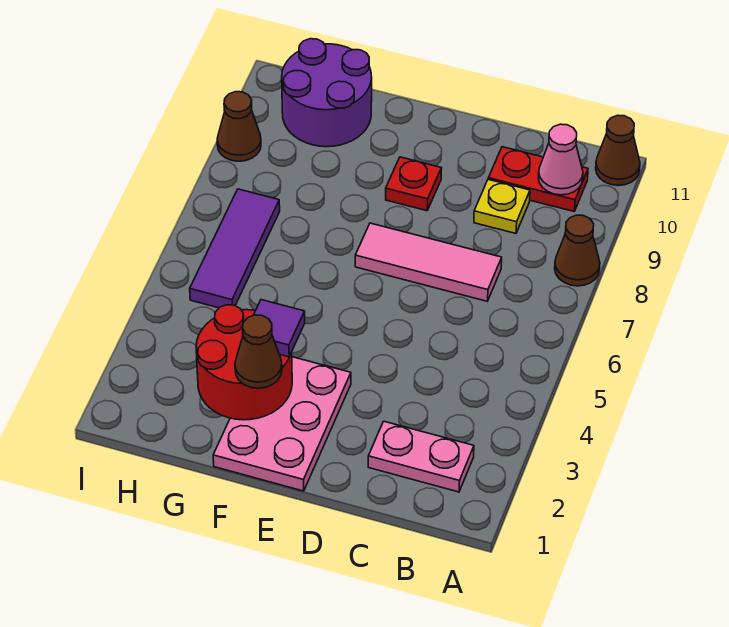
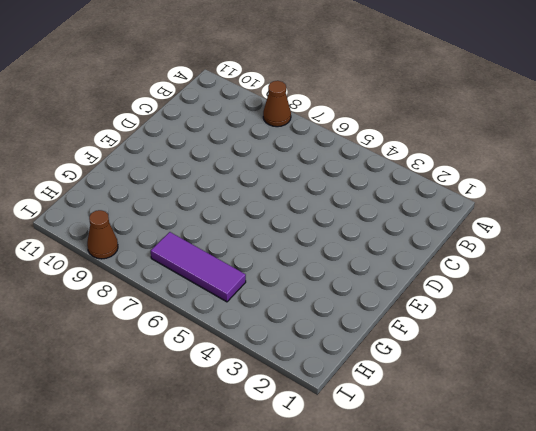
none -> brown 1x1 cone [596,115,640,186]
none -> pink 1x2 plate [368,421,474,492]
none -> red 1x2 plate [488,147,588,211]

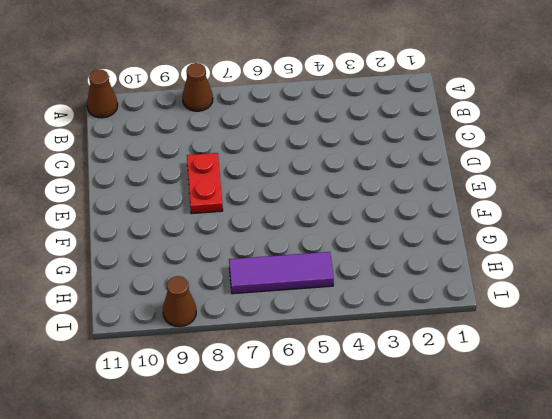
red 1x2 plate [187,153,223,214] -> red 1x2 plate moved to [488,147,588,211]
none -> pink 1x2 plate [368,421,474,492]
none -> pink 1x3 tile [355,223,502,301]
none -> yellow 1x1 plate [474,180,530,233]

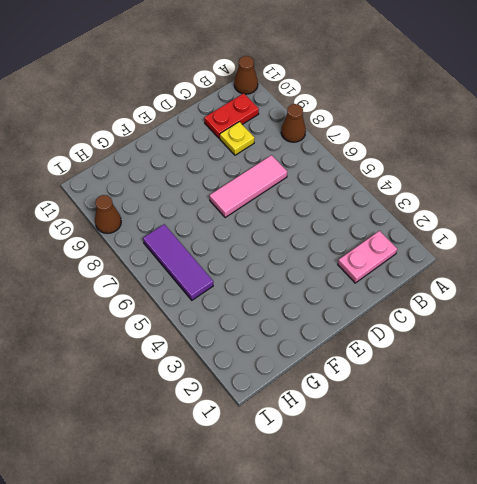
none -> pink 2x3 plate [213,357,351,491]
none -> red 1x1 plate [386,157,442,211]
none -> purple 2x2 round brick [282,39,372,147]

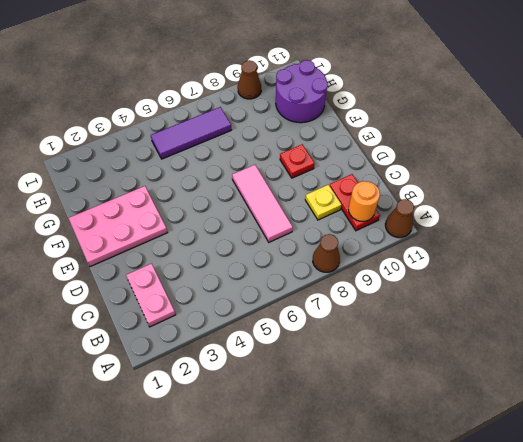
orange 1x1 round brick [349,181,380,221] -> pink 1x1 cone [538,124,583,195]
none -> red 2x2 round brick [196,305,292,420]
none -> brown 1x1 cone [235,315,282,388]
none -> purple 1x1 tile [254,300,305,357]

